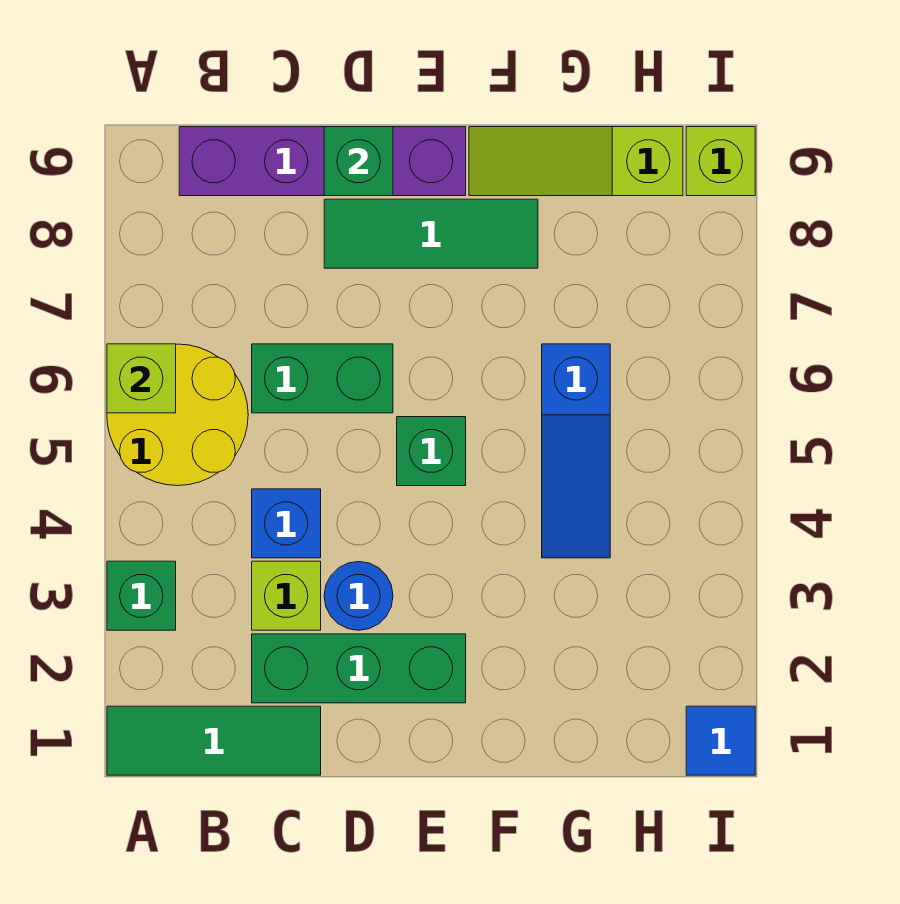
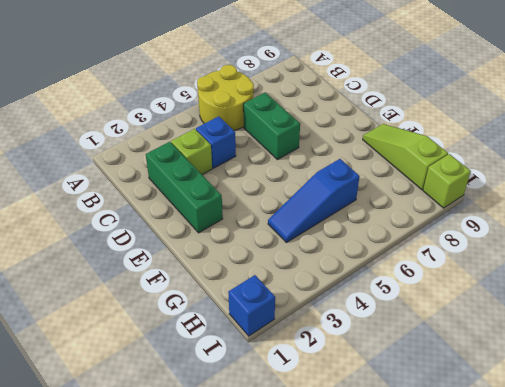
blue 1x1 brick [228,275,275,336] -> blue 1x1 tile [686,706,755,775]
none -> green 1x3 tile [107,706,321,775]
none -> green 1x1 brick [107,561,176,630]
none -> purple 1x4 brick [179,127,466,196]

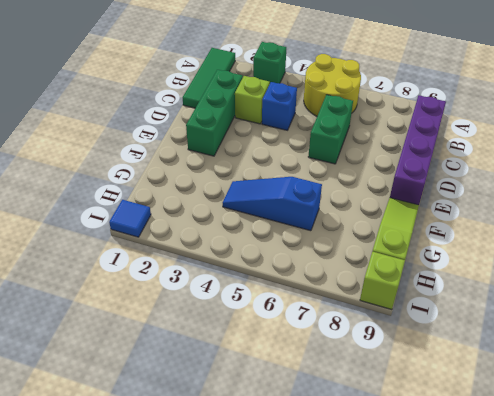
none -> blue 1x1 round brick [324,562,393,630]
none -> green 1x3 tile [324,199,538,268]
none -> green 1x1 brick [397,417,466,486]

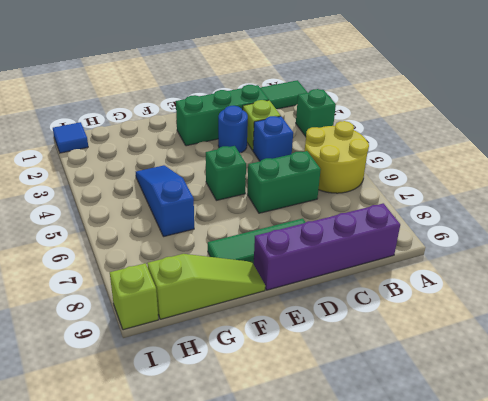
none -> lime 1x1 brick [107,344,176,413]
none -> green 1x1 brick [324,127,393,196]

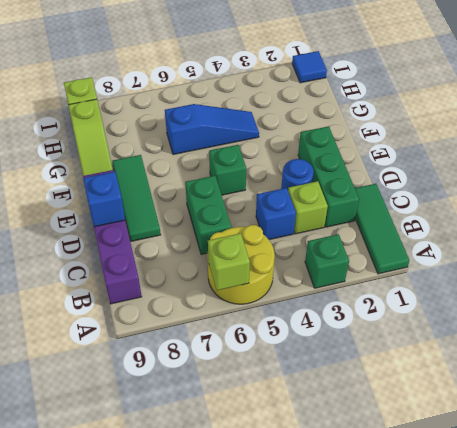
blue 1x1 brick [83,171,125,227] -> green 1x1 brick [324,127,393,196]

